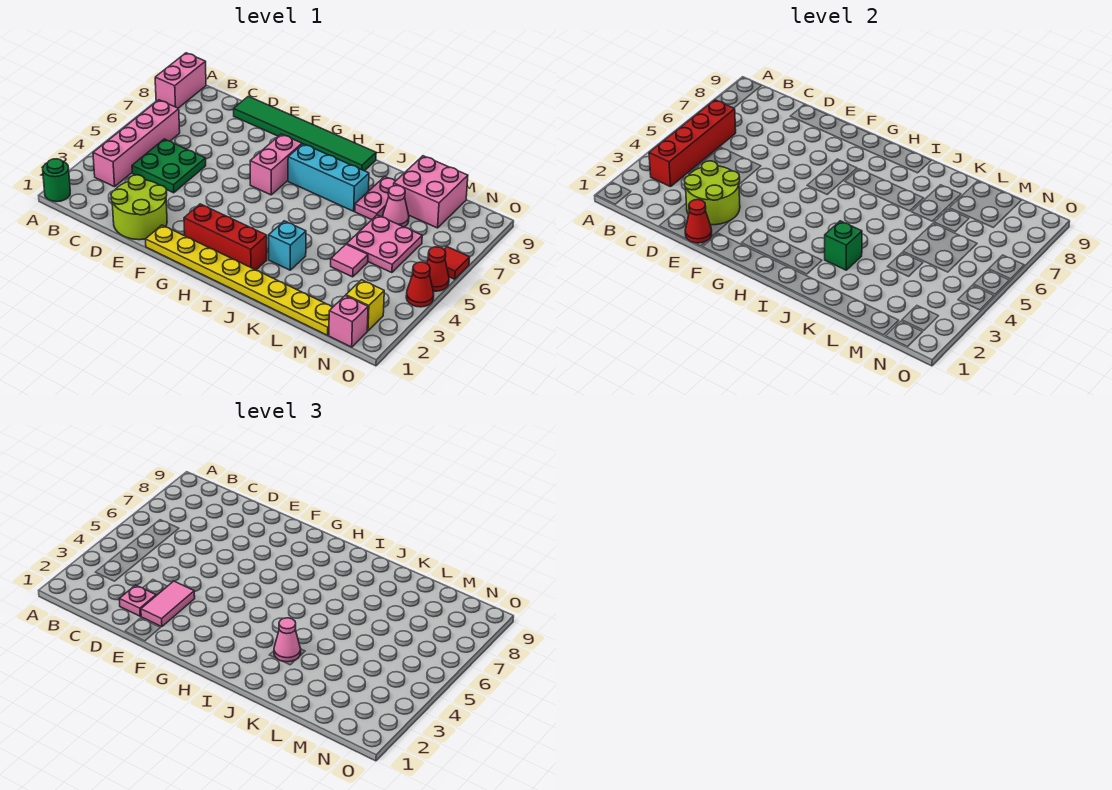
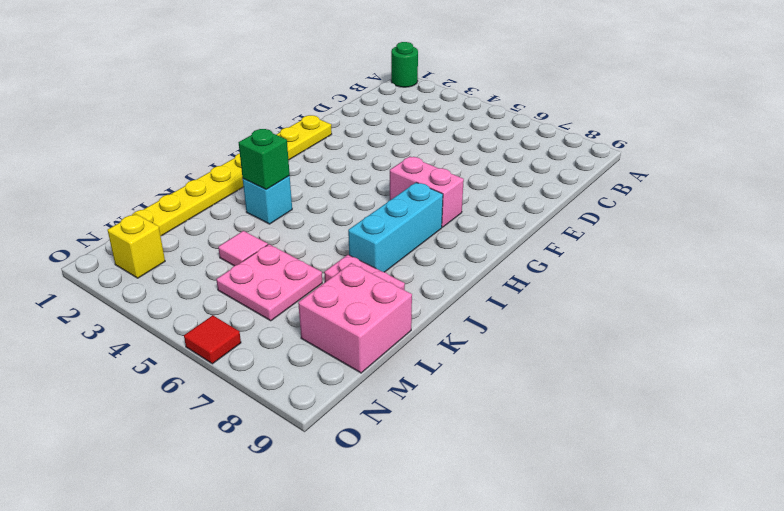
none -> pink 1x2 brick [155,53,206,108]
none -> pink 1x4 brick [93,100,180,187]
none -> green 2x2 plate [132,139,206,193]

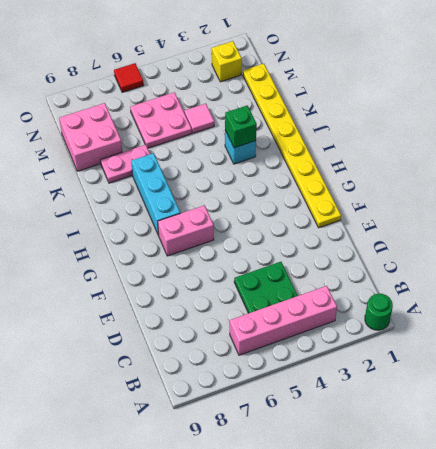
none -> pink 1x2 brick [155,53,206,108]
none -> lime 2x2 round brick [111,175,167,240]
none -> green 1x6 tile [234,96,376,171]

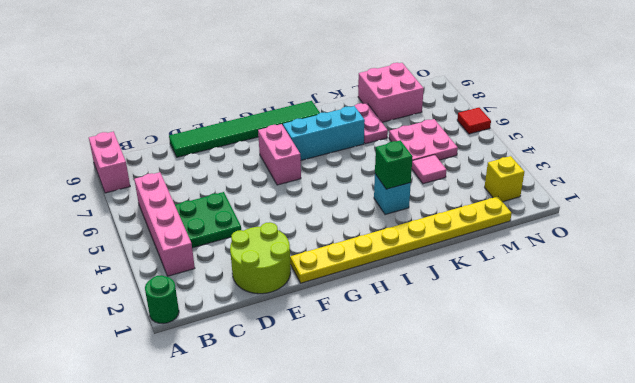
none -> red 1x3 brick [184,204,267,270]
none -> pink 1x1 cone [383,186,409,227]
none -> pink 1x1 brick [329,296,368,347]

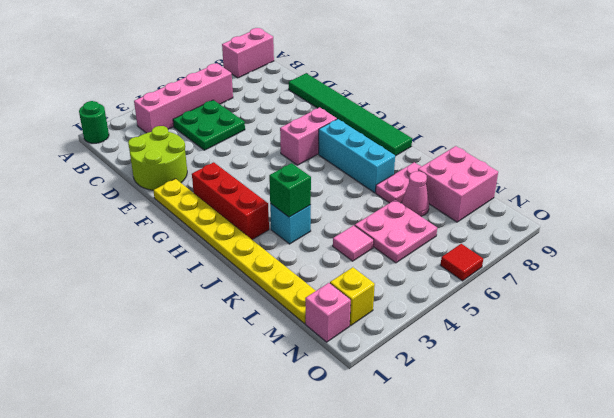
none -> red 1x1 cone [406,262,434,307]
none -> red 1x1 cone [427,247,449,291]
none -> red 1x4 brick [649,100,736,187]

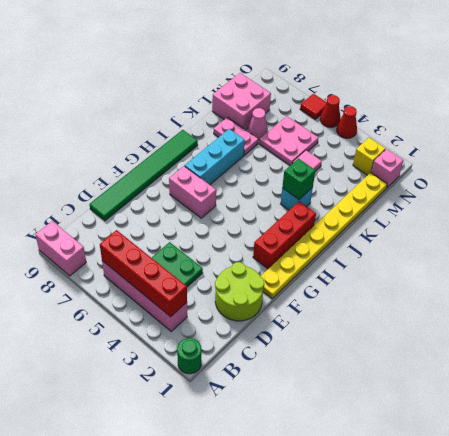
none -> lime 2x2 round brick [684,161,740,225]
none -> red 1x1 cone [685,200,712,243]
none -> pink 1x1 plate [119,585,156,616]

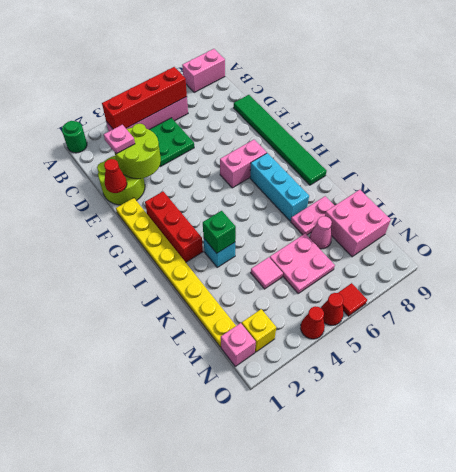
none -> pink 1x2 tile [141,581,195,627]
none -> pink 1x1 cone [274,618,301,662]

